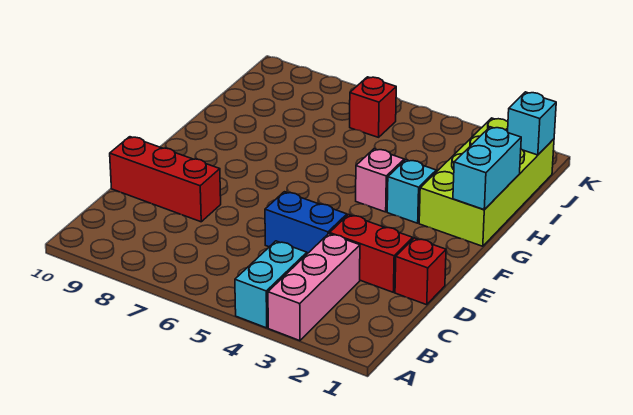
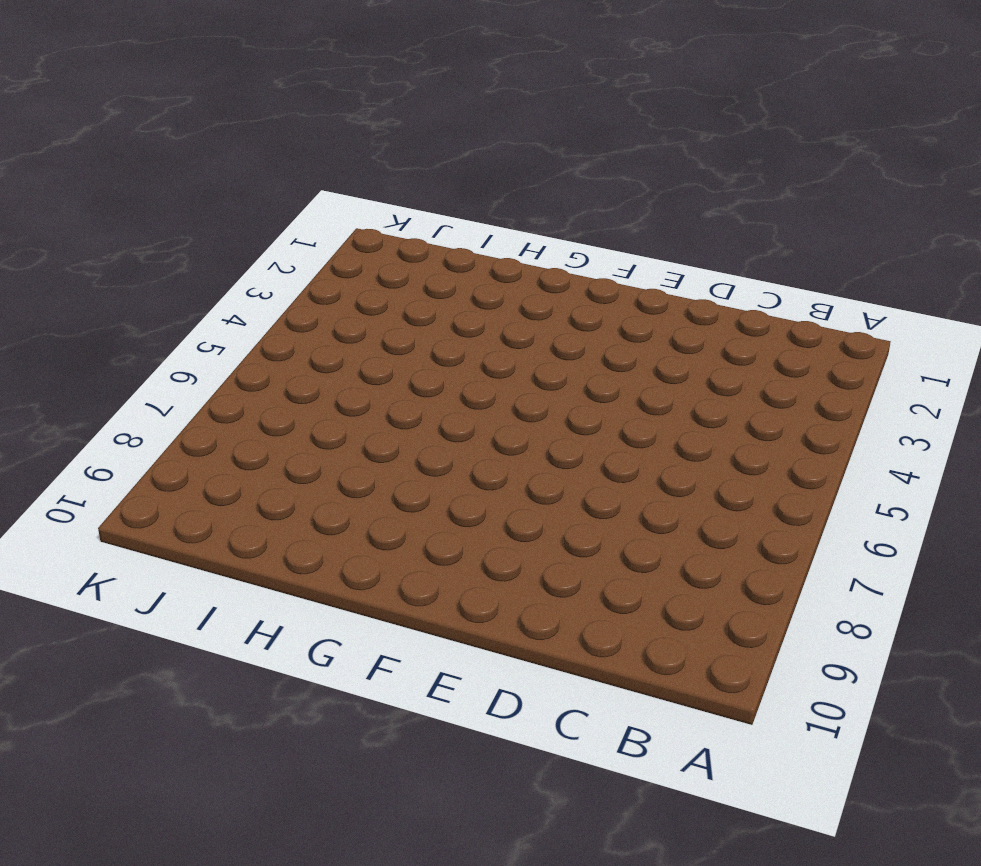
none -> pink 1x3 brick [268,234,360,341]
none -> cyan 1x2 brick [235,241,307,328]
none -> red 1x1 brick [395,238,446,305]

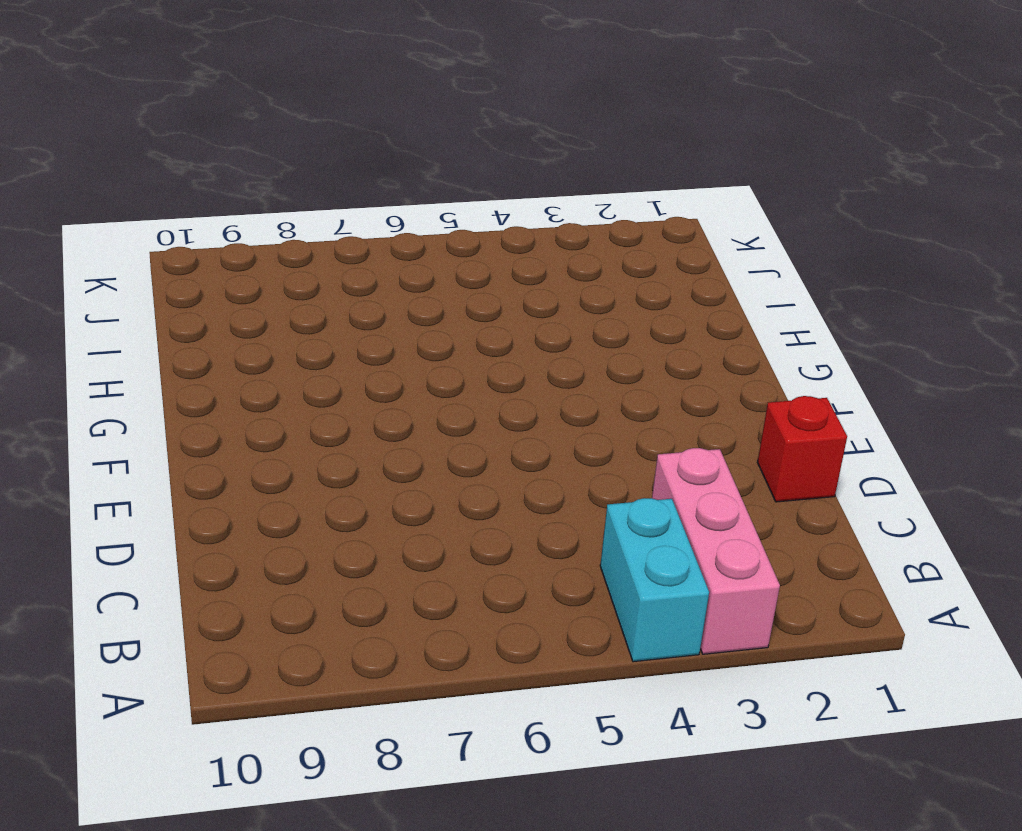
none -> red 1x2 brick [330,215,413,292]
none -> blue 1x2 brick [265,192,347,254]
none -> red 1x3 brick [110,137,221,222]

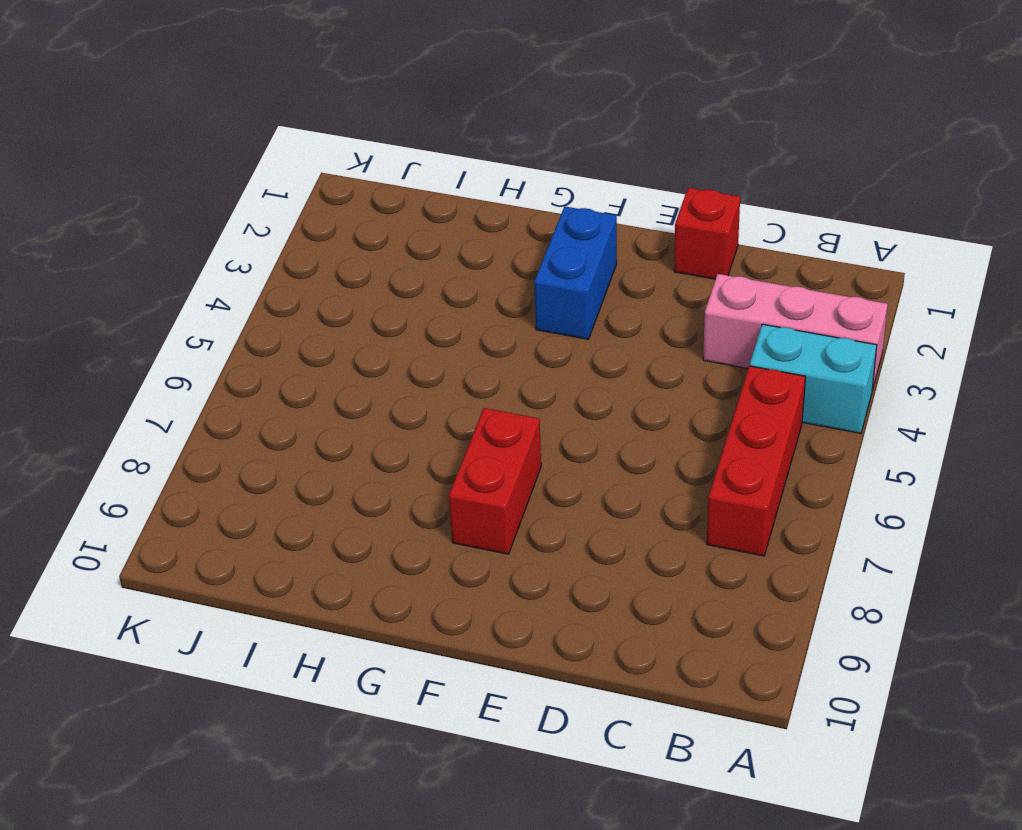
red 1x3 brick [707,366,806,556] -> red 1x3 brick moved to [110,137,221,222]
blue 1x2 brick [534,206,617,339] -> blue 1x2 brick moved to [265,192,347,254]
red 1x2 brick [449,408,541,554] -> red 1x2 brick moved to [330,215,413,292]
none -> lime 2x4 brick [419,118,554,246]
none -> cyan 1x1 brick [387,160,436,223]
none -> pink 1x1 brick [356,149,404,212]

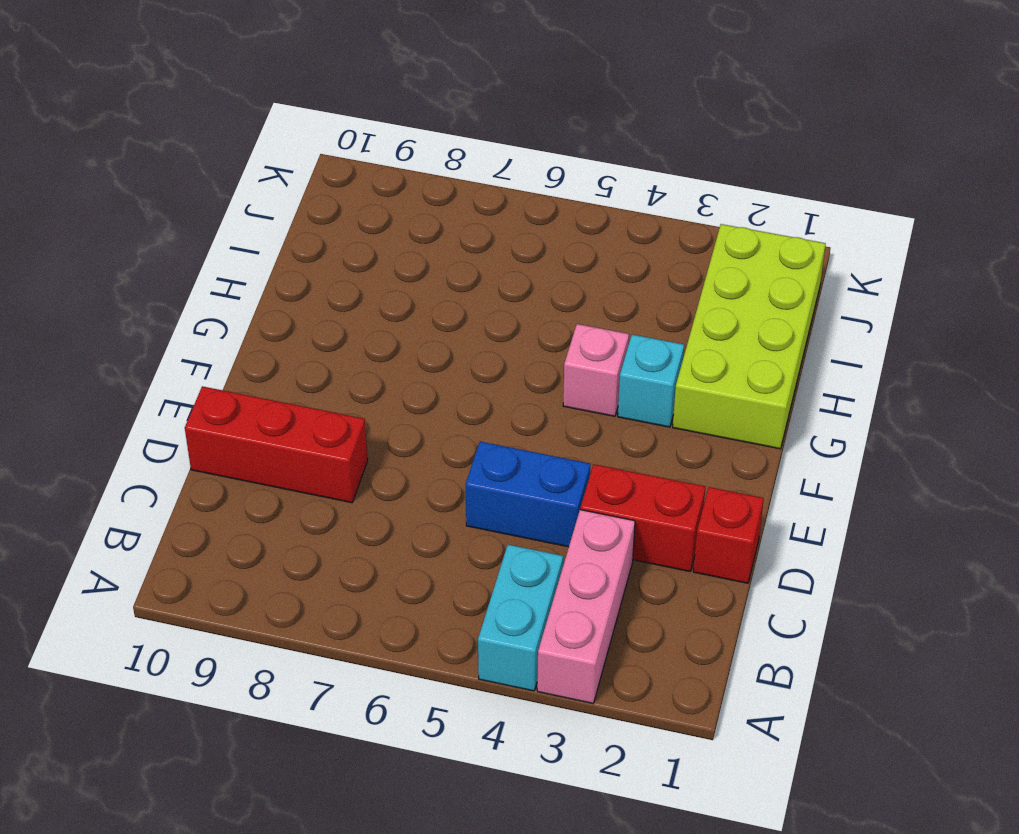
none -> red 1x1 brick [350,77,396,137]
none -> cyan 1x2 brick [453,127,521,210]
none -> cyan 1x1 brick [508,92,556,155]

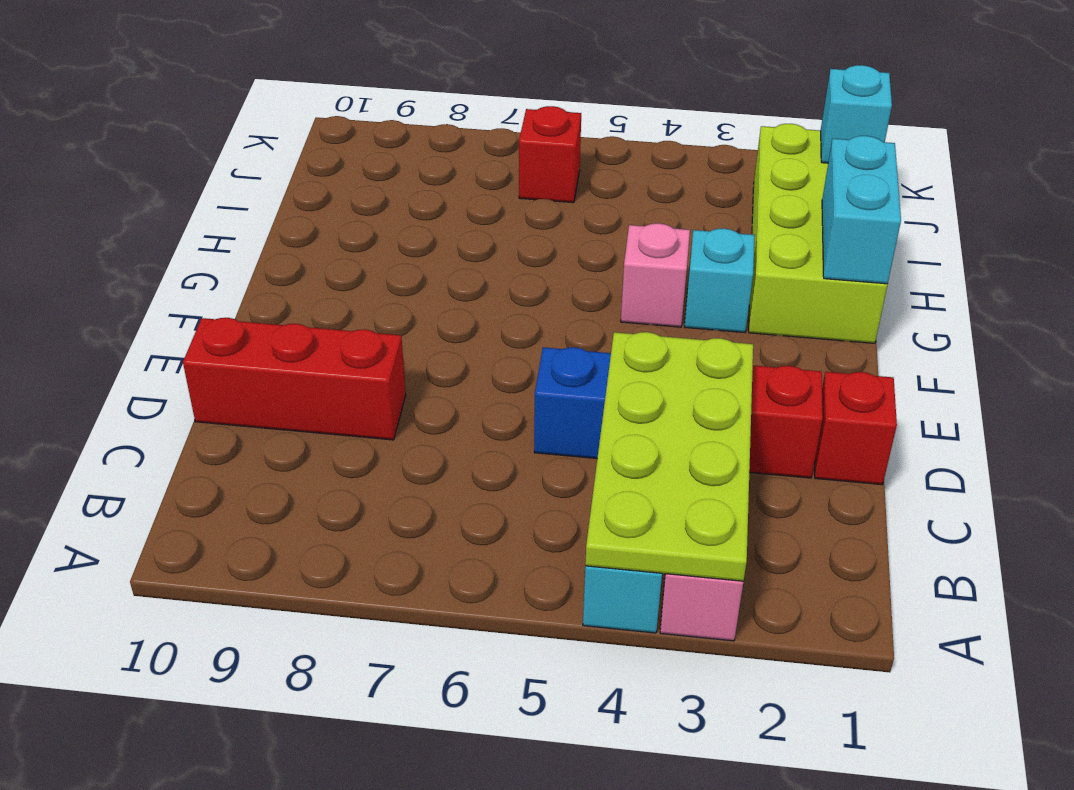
lime 2x4 plate [585,332,753,581] -> none

